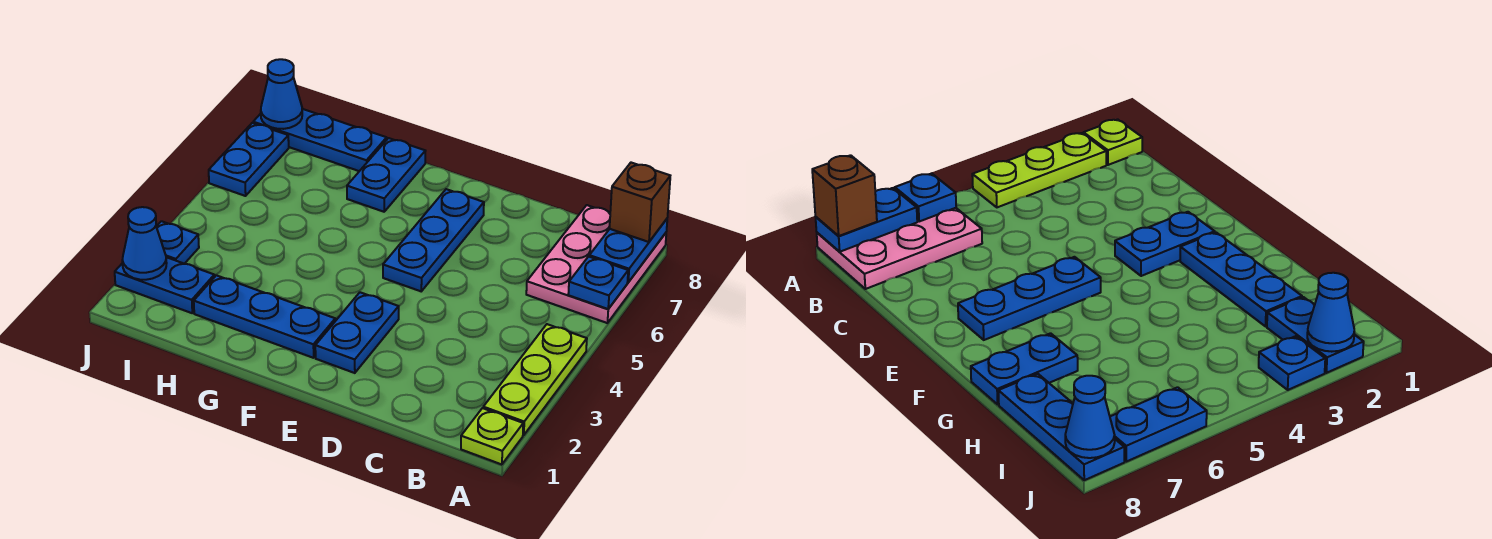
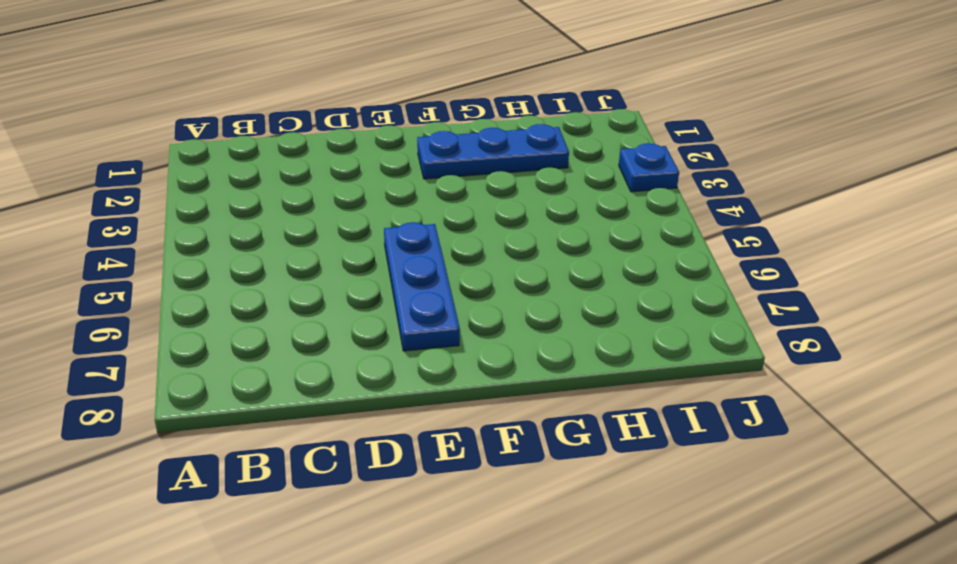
none -> lime 1x1 plate [461,408,523,465]
none -> lime 1x3 plate [483,324,587,435]
none -> pink 2x3 plate [526,205,666,323]

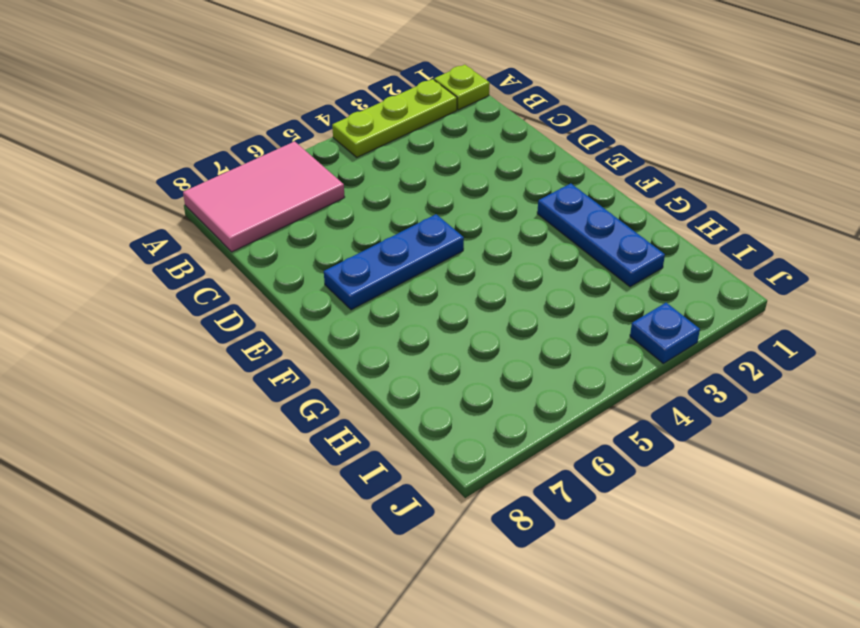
pink 2x3 tile [183,141,345,252] -> pink 2x3 plate [526,205,666,323]
none -> blue 1x2 plate [315,292,399,373]
none -> blue 1x2 plate [347,138,425,212]
none -> blue 1x3 plate [253,109,387,171]

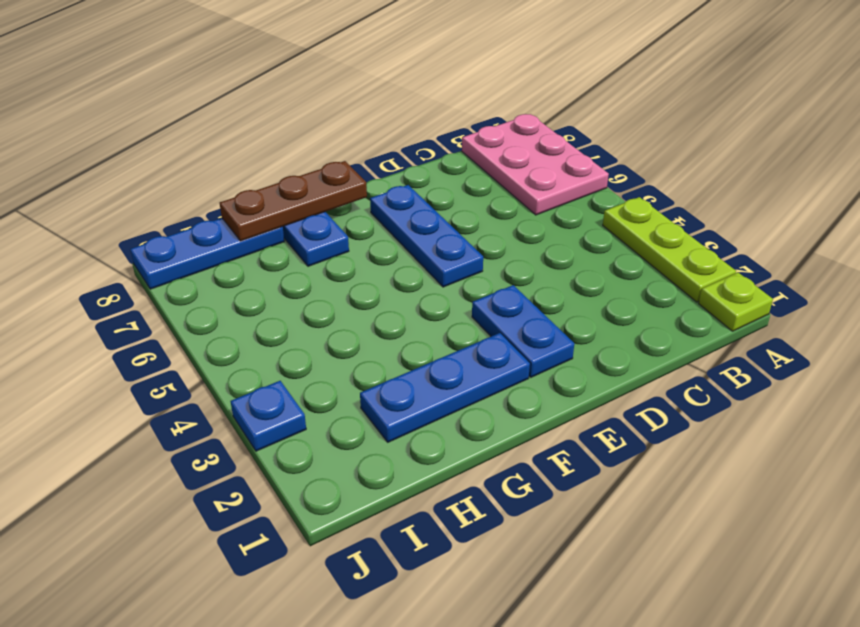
brown 1x3 plate [220,161,367,241] -> none
none -> blue 1x2 plate [115,257,214,313]
none -> blue 1x2 plate [209,123,289,196]
none -> blue 1x1 plate [568,257,628,309]

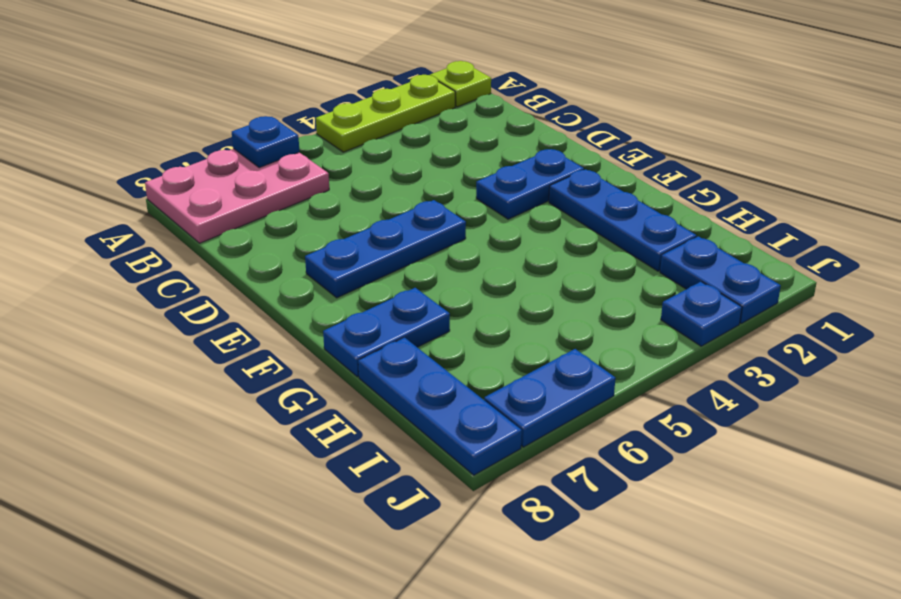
none -> blue 1x2 plate [589,219,667,282]
none -> blue 1x1 cone [122,207,167,280]
none -> blue 1x1 cone [261,59,302,129]

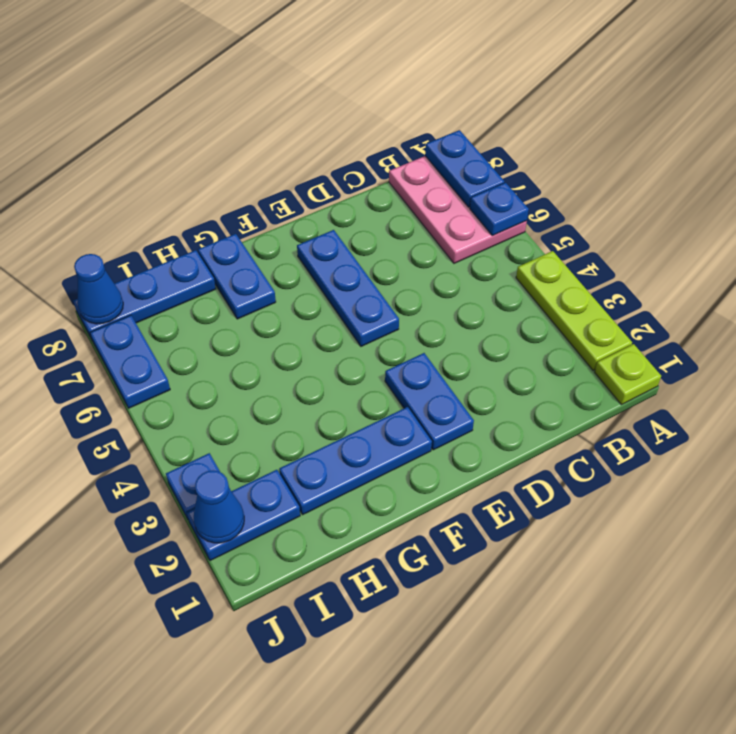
none -> brown 1x1 brick [610,163,670,242]

